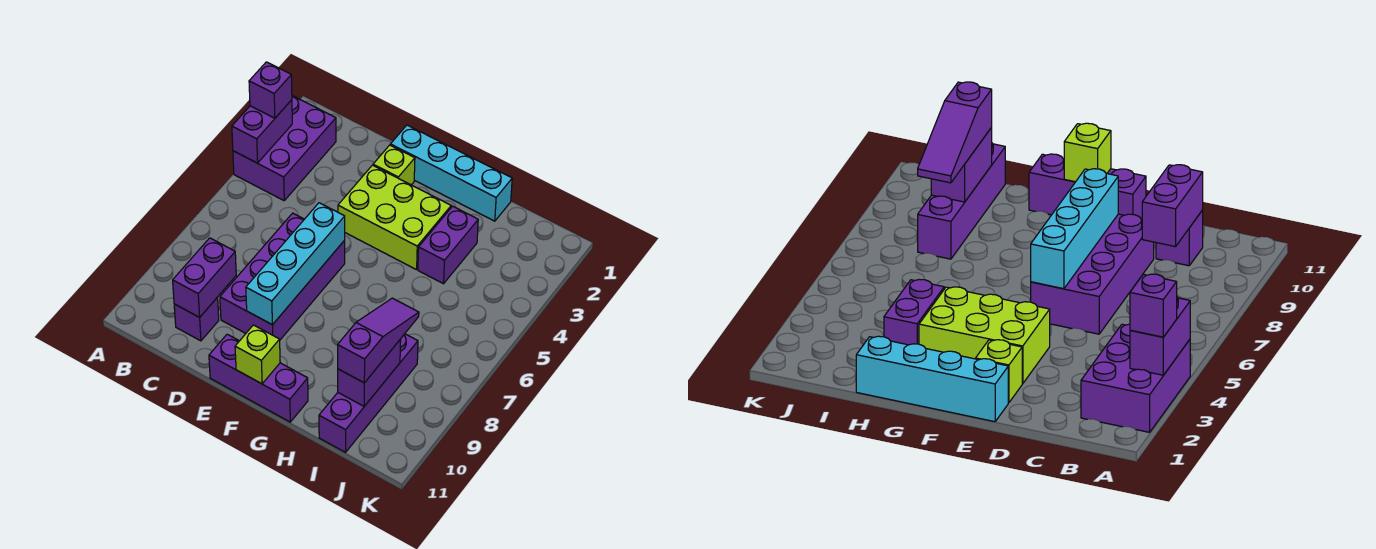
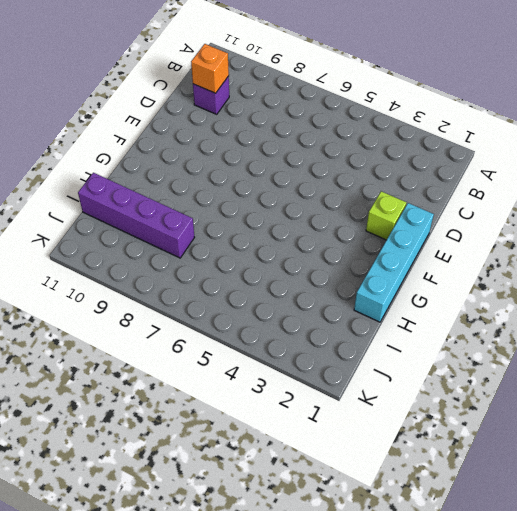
orange 1x1 brick [191,44,229,93] -> purple 1x2 brick [173,238,236,317]
none -> purple 2x3 brick [233,96,336,200]
none -> purple 2x4 brick [220,213,345,340]
none -> lime 2x3 brick [338,165,451,270]

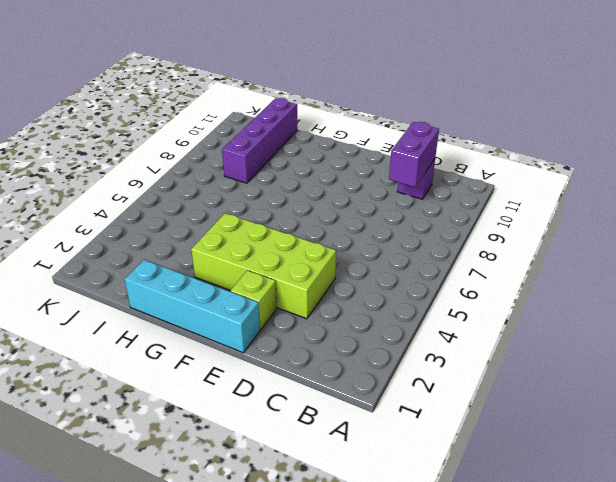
lime 2x4 brick [191,213,336,319] -> lime 2x3 brick [338,165,451,270]
none -> purple 2x3 brick [233,96,336,200]
none -> purple 2x4 brick [220,213,345,340]
none -> purple 1x3 brick [209,334,308,422]

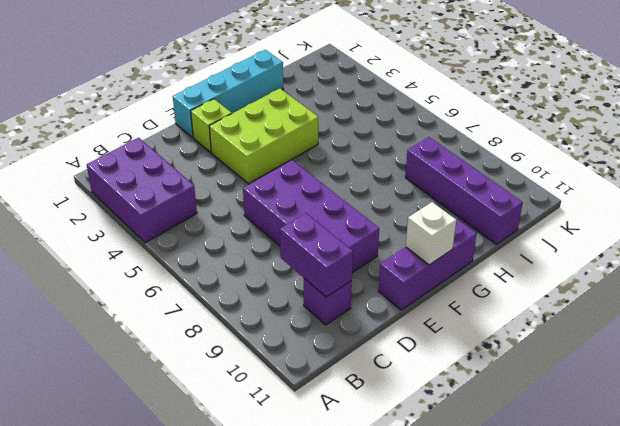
white 1x1 brick [406,202,456,265] -> lime 1x1 brick [235,325,280,384]
none -> purple 1x2 brick [418,206,478,284]
none -> purple 1x2 brick [232,100,292,163]
none -> cyan 1x4 brick [246,203,345,325]

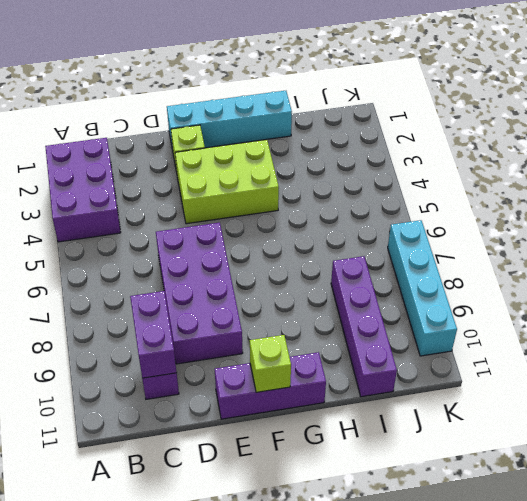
cyan 1x4 brick [388,220,457,356] -> cyan 1x4 brick moved to [246,203,345,325]
none -> purple 1x2 brick [418,206,478,284]
none -> purple 1x2 brick [232,100,292,163]
none -> purple 1x2 brick [338,339,401,406]

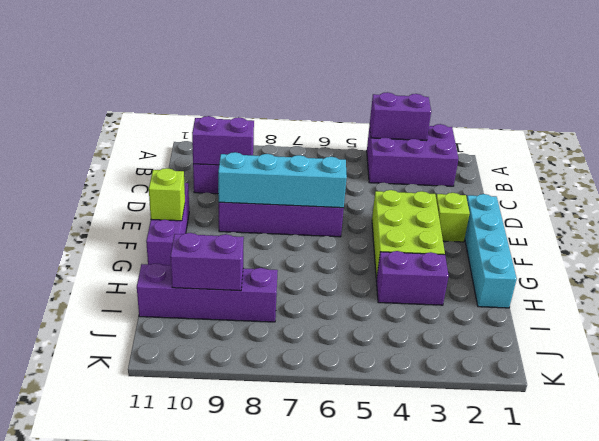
none -> purple 1x1 brick [249,62,292,118]
none -> purple 1x3 slope [338,298,419,383]

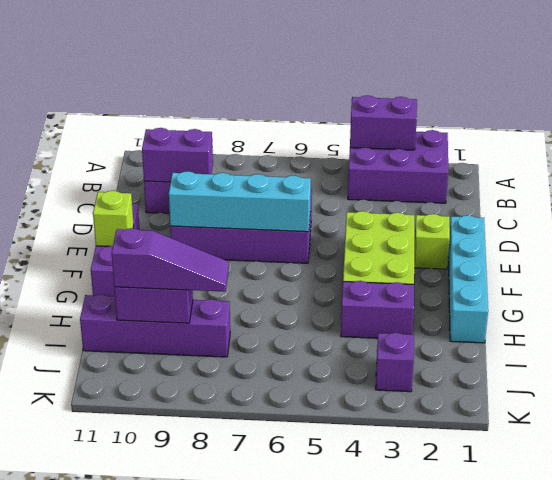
purple 1x1 brick [376,333,414,392] -> purple 1x1 brick moved to [249,62,292,118]

